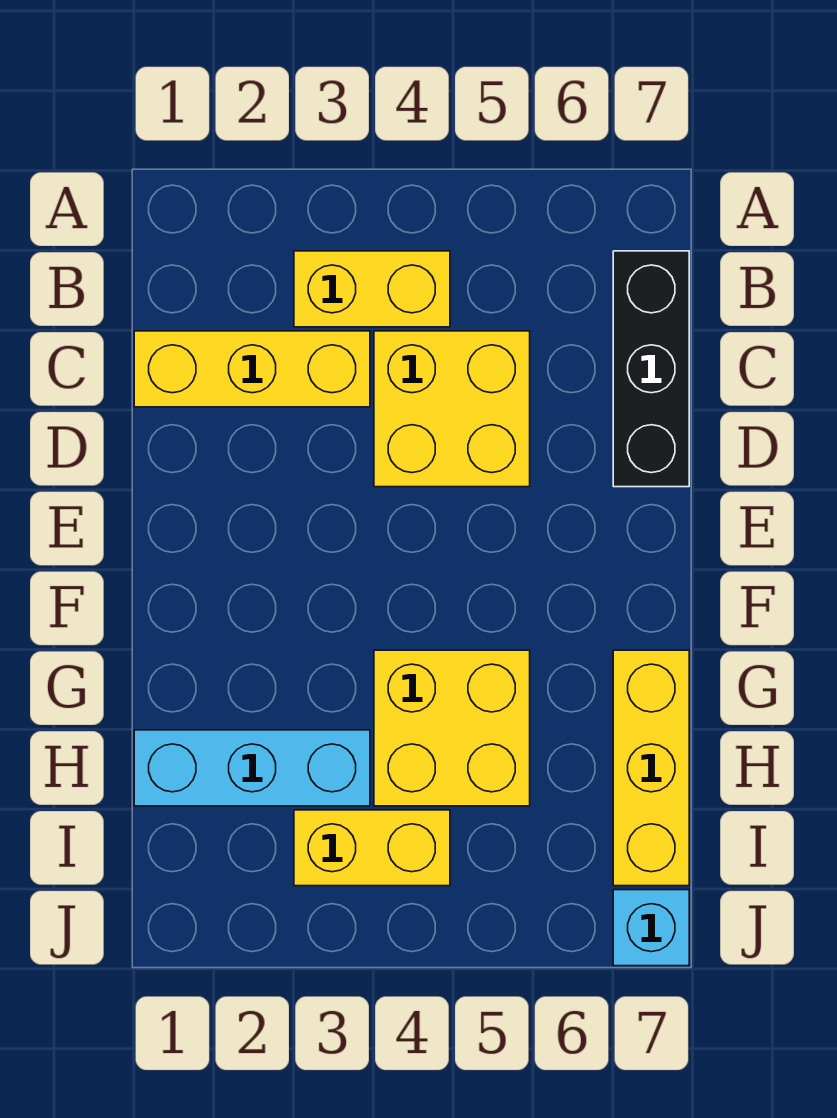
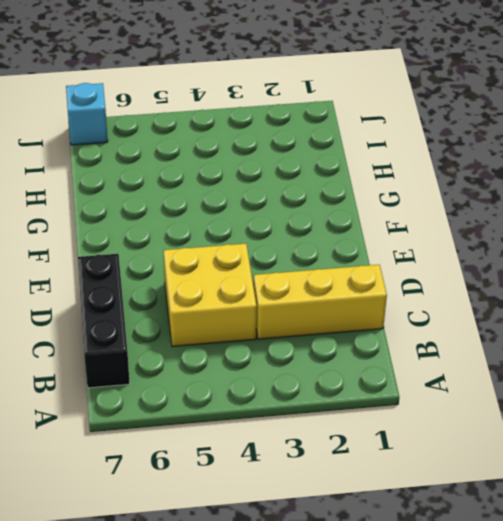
none -> yellow 1x2 brick [294,251,450,327]
none -> yellow 2x2 brick [374,650,530,806]

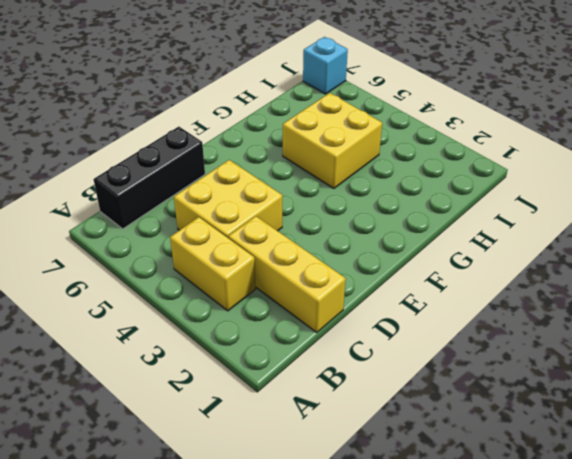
none -> yellow 1x3 brick [613,650,689,886]
none -> cyan 1x3 brick [134,730,370,806]

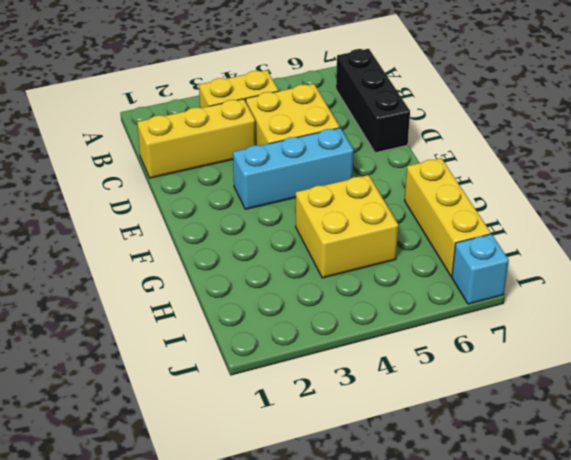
cyan 1x3 brick [233,128,354,209] -> cyan 1x3 brick moved to [134,730,370,806]
none -> yellow 1x2 brick [294,810,450,886]

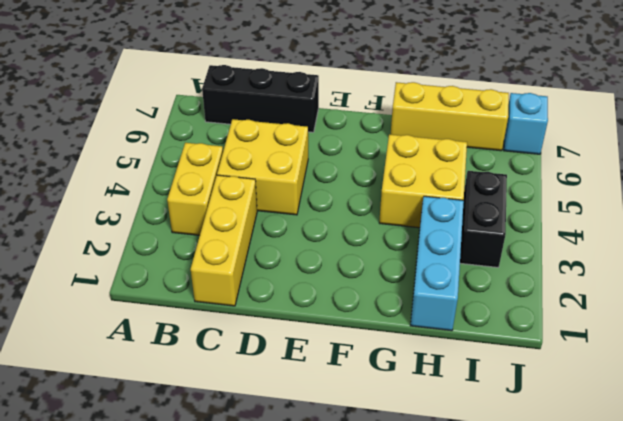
black 1x2 brick [460,171,507,268] -> yellow 1x2 brick [294,810,450,886]

